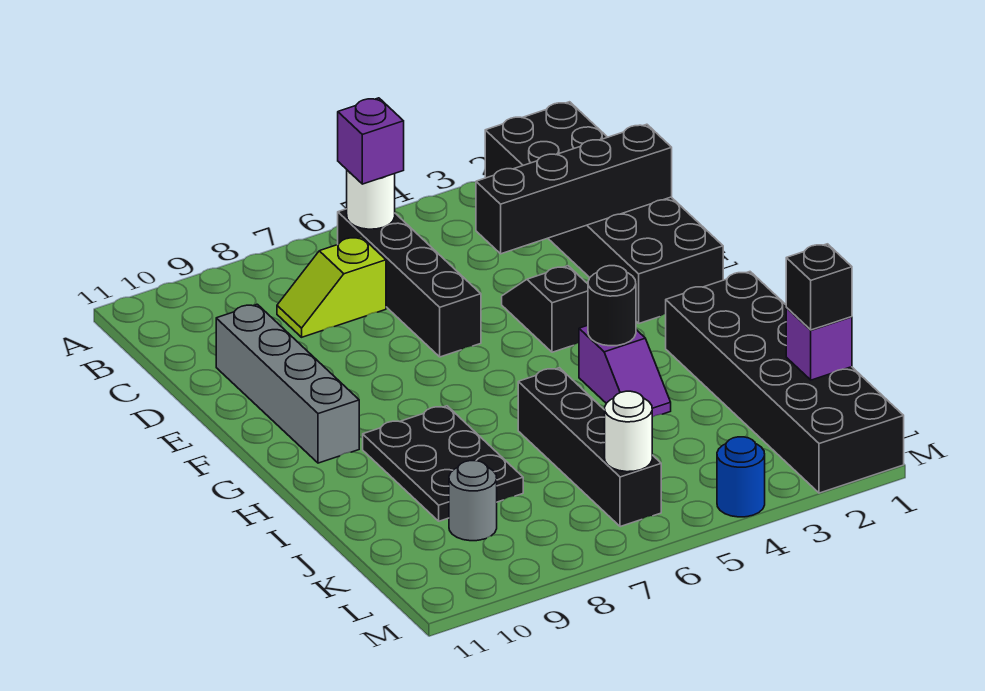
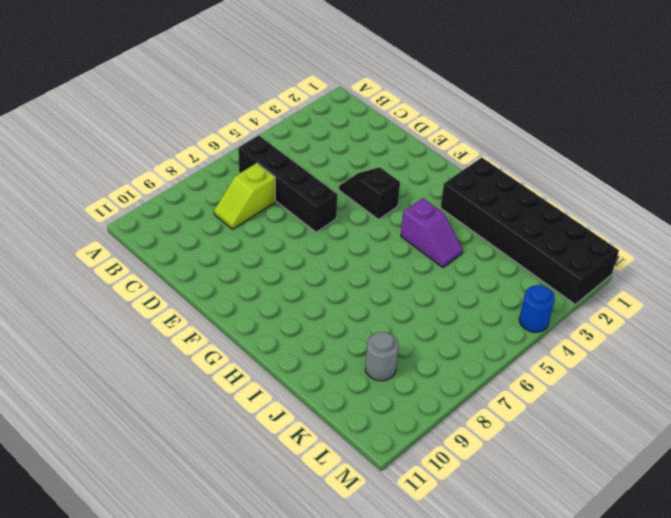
none -> black 2x6 brick [485,102,723,323]
none -> grey 1x4 brick [216,304,359,463]
none -> black 2x3 plate [363,406,523,521]

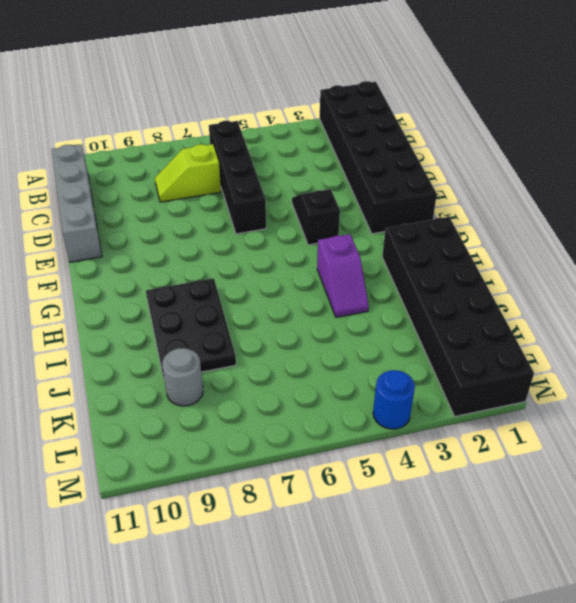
grey 1x4 brick [52,144,102,262] -> grey 1x4 brick moved to [216,304,359,463]
none -> black 1x4 brick [518,368,661,527]
none -> white 1x1 round brick [347,170,395,229]
none -> black 1x4 brick [476,124,672,254]

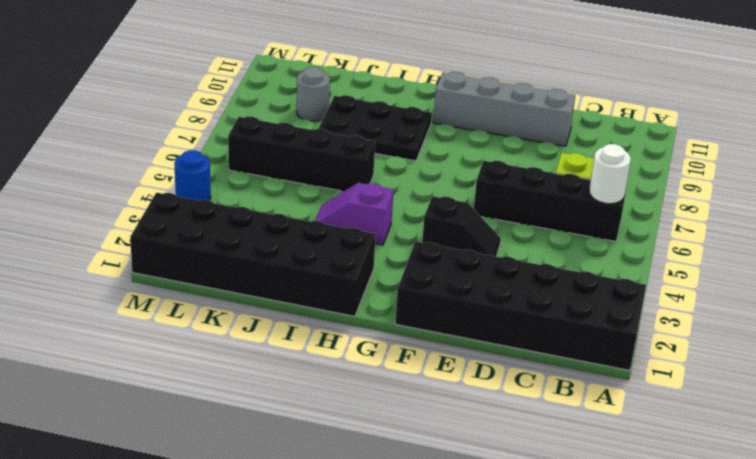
none -> black 1x4 brick [476,124,672,254]
none -> black 1x1 round brick [588,266,636,346]
none -> purple 1x1 brick [786,308,852,380]

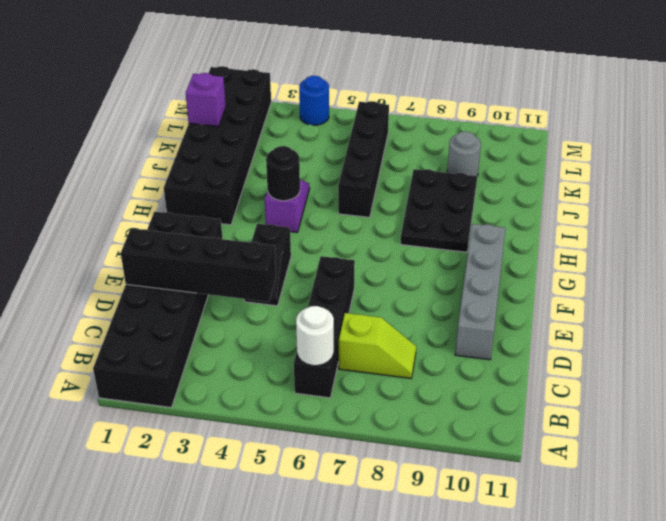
none -> white 1x1 round brick [605,391,652,472]
none -> purple 1x1 brick [338,98,404,184]
none -> black 1x1 brick [786,244,852,330]

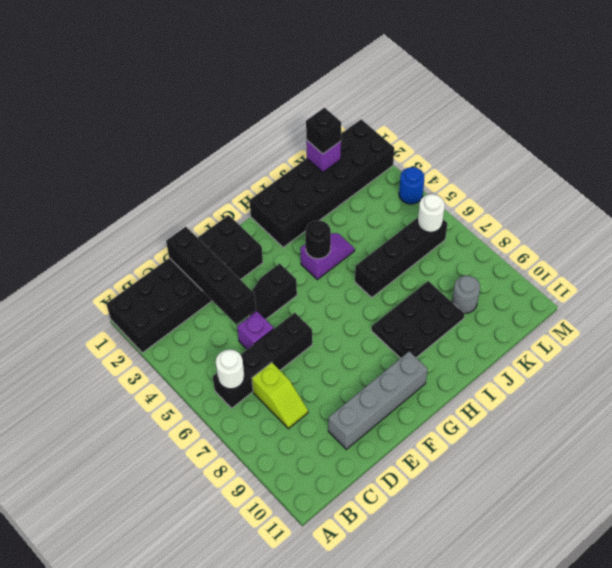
purple 1x1 brick [237,311,274,349] -> purple 1x1 brick moved to [338,98,404,184]

